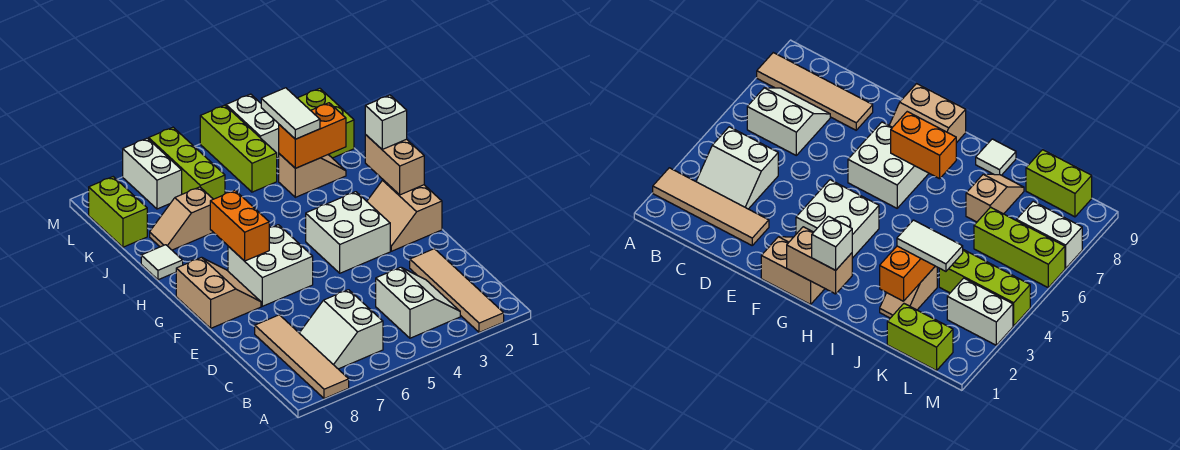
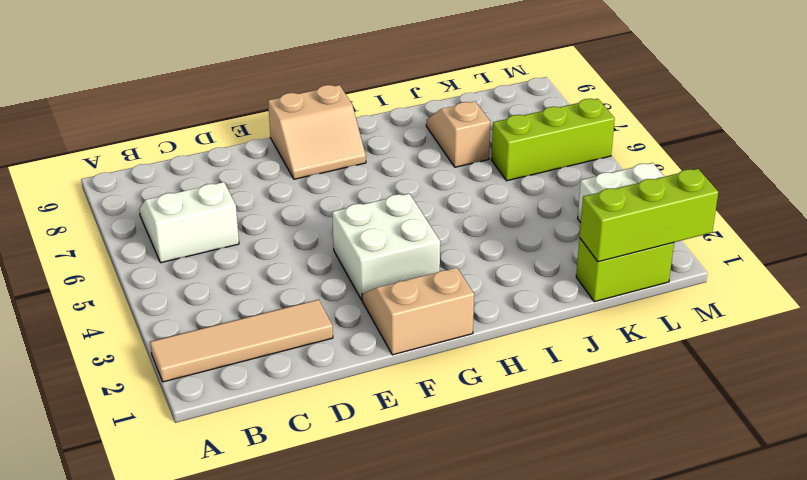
lime 1x3 brick [580,169,718,262] -> lime 1x3 brick moved to [200,105,277,192]
none -> tan 1x4 tile [255,315,349,399]
none -> white 2x2 slope [376,267,460,338]
none -> white 2x2 brick [228,225,313,306]

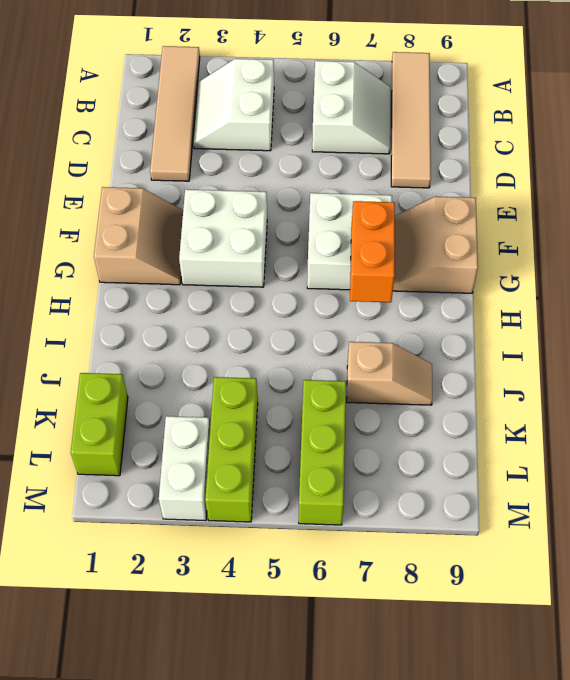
none -> white 1x1 tile [141,245,183,280]
none -> tan 1x2 slope [279,154,346,197]
none -> lime 1x2 brick [89,177,147,247]

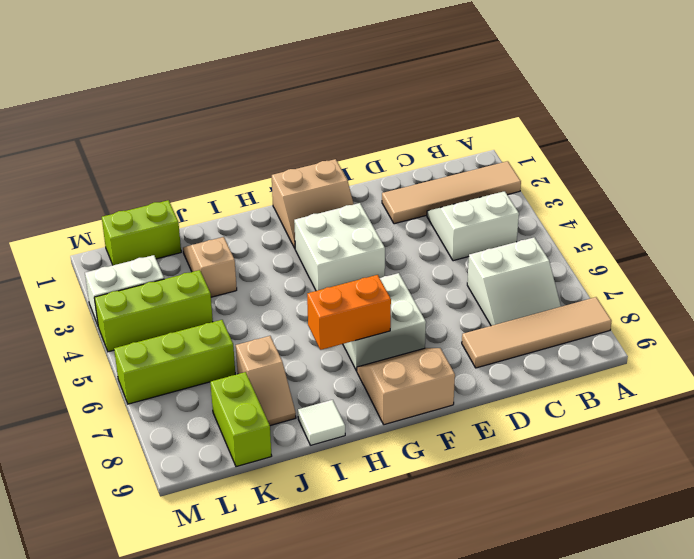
lime 1x2 brick [210,372,272,467] -> lime 1x2 brick turned to [89,177,147,247]
none -> white 1x2 brick [123,138,182,209]
none -> tan 1x2 brick [365,135,424,195]
none -> orange 1x2 brick [279,103,346,168]

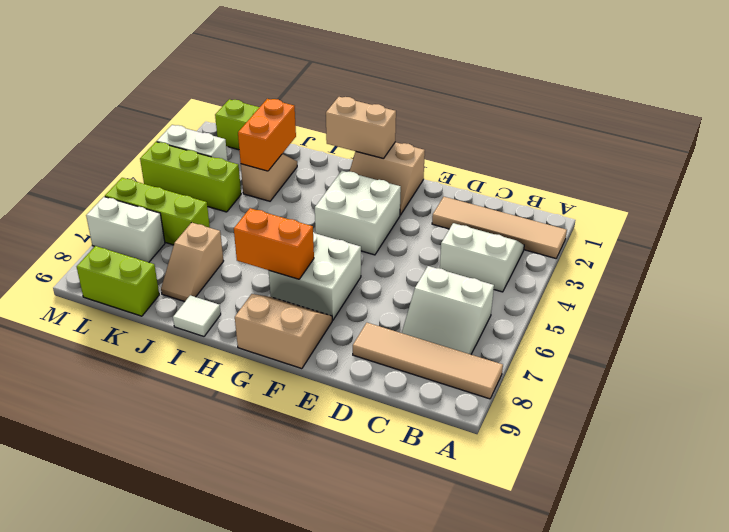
none -> white 1x1 brick [365,95,407,149]
none -> white 1x2 tile [261,88,320,139]

